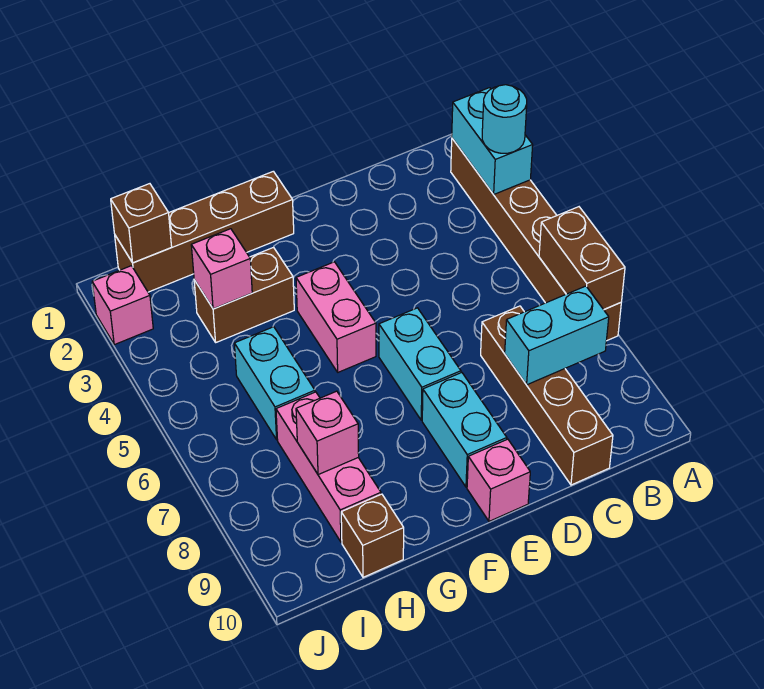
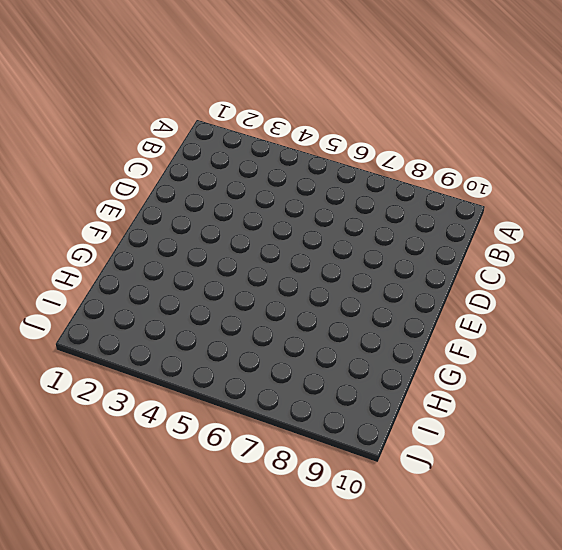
none -> brown 1x6 brick [451,139,621,341]
none -> brown 1x4 brick [481,306,613,485]
none -> cyan 1x2 brick [379,308,461,420]

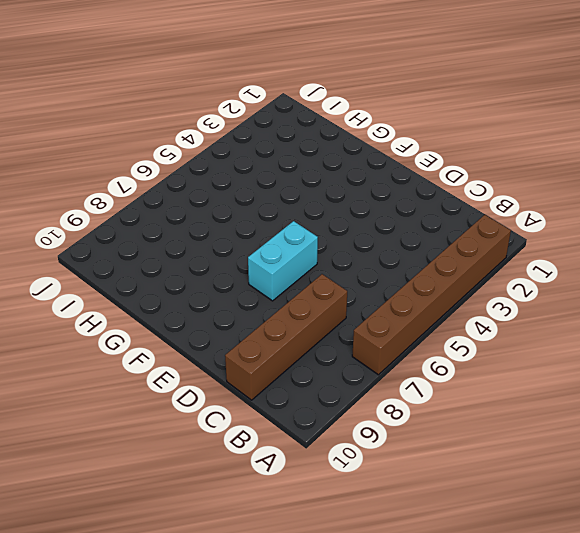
none -> cyan 1x2 brick [422,373,507,487]
none -> pink 1x1 brick [467,439,530,521]
none -> brown 1x4 brick [115,171,294,292]

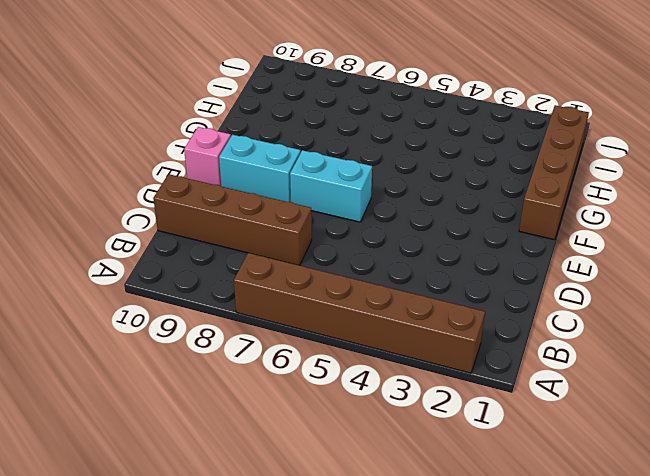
none -> pink 1x2 brick [296,262,376,372]
none -> brown 1x2 brick [194,247,294,342]
none -> cyan 1x2 brick [234,327,315,440]

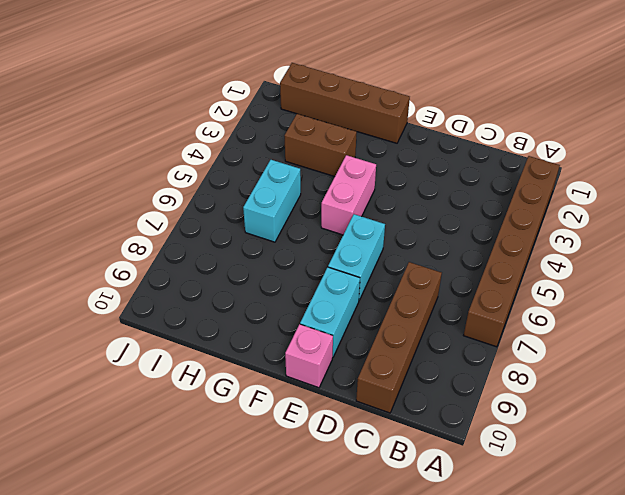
none -> pink 1x3 brick [276,392,381,542]
none -> brown 1x1 brick [341,494,404,577]
none -> pink 1x1 brick [92,266,153,345]

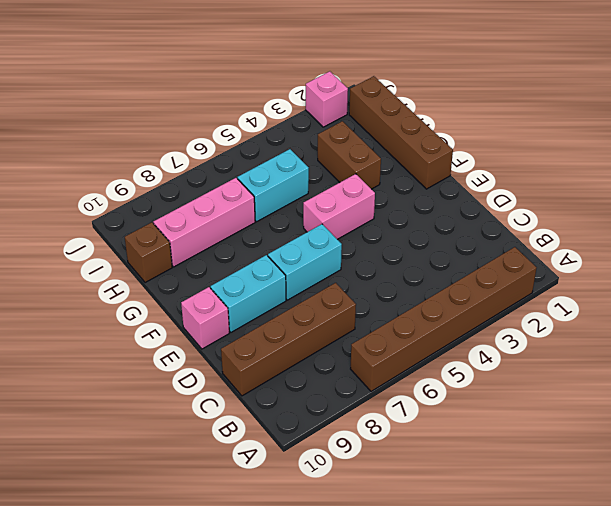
none -> cyan 1x2 brick [452,88,533,194]
none -> brown 1x2 brick [539,207,625,310]
none -> cyan 1x2 brick [505,286,609,385]

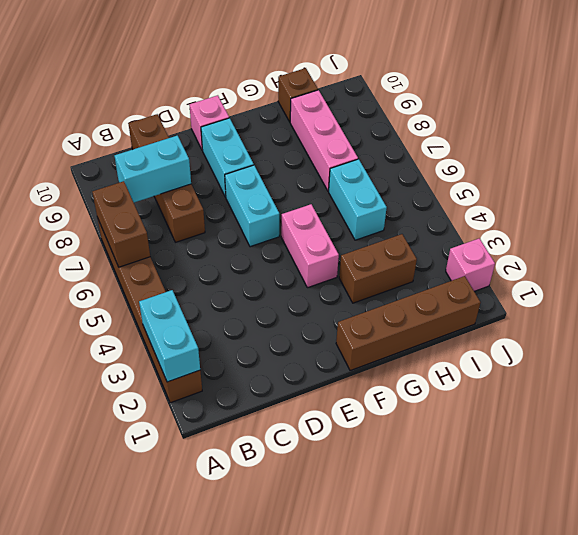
none -> pink 1x1 brick [191,229,252,309]
none -> pink 1x1 brick [296,391,359,475]
none -> brown 1x1 brick [111,184,172,263]

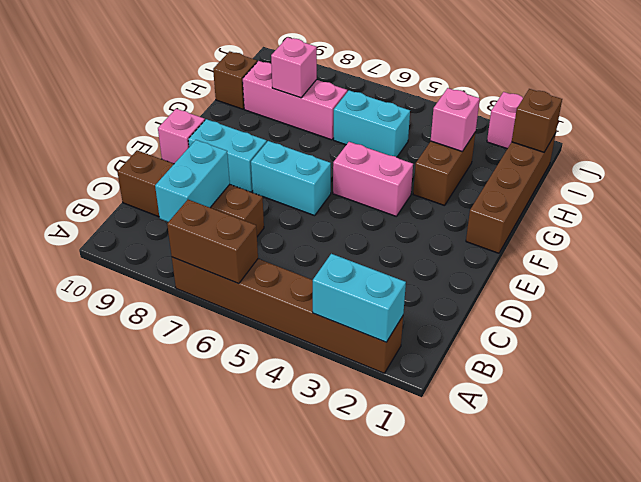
none -> cyan 1x1 round brick [482,85,527,153]

